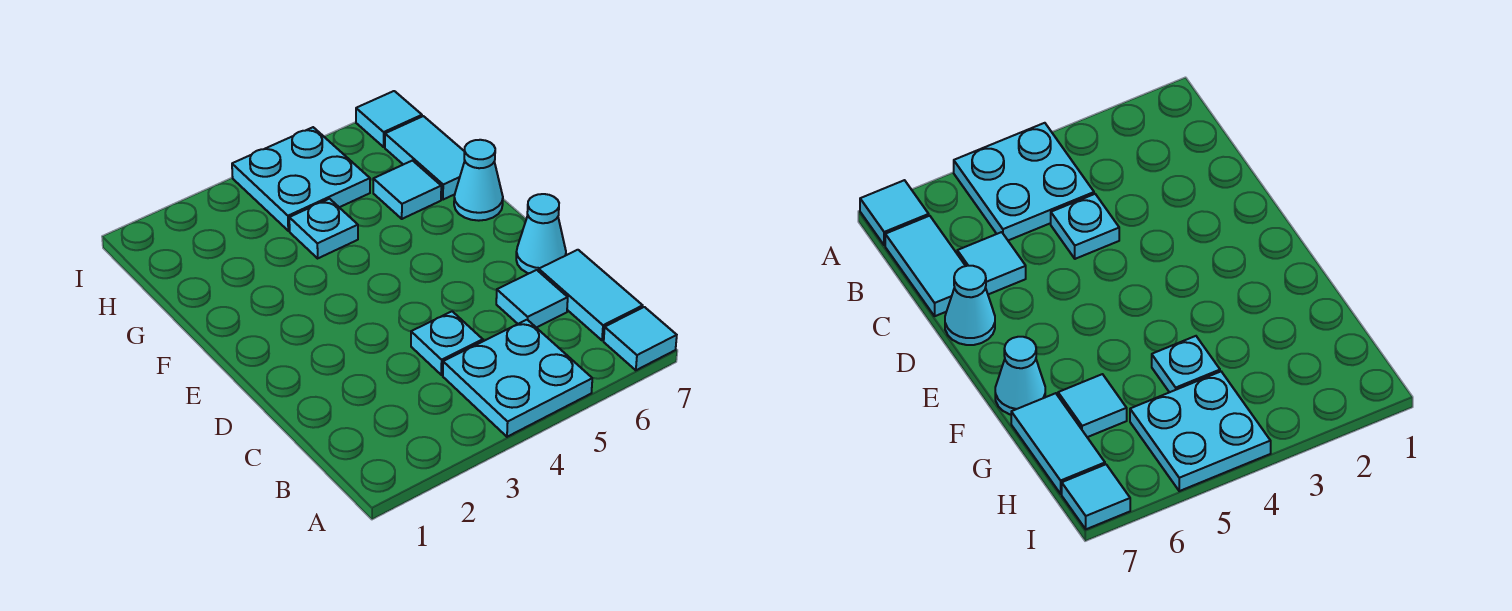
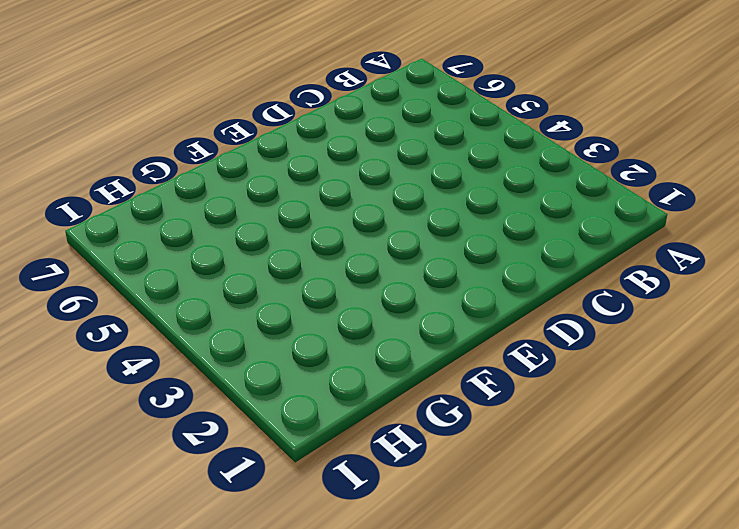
none -> cyan 2x2 plate [443,320,592,437]
none -> cyan 1x1 tile [604,307,677,370]
none -> cyan 1x2 tile [539,250,643,340]

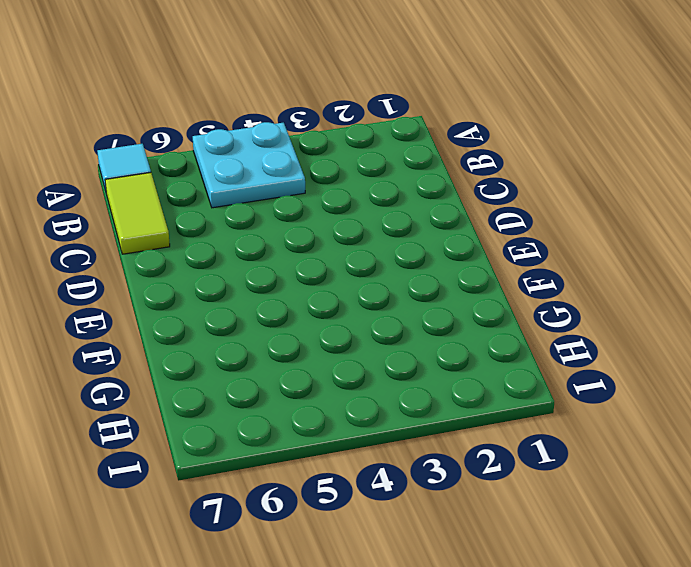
lime 1x2 tile [105,173,170,254] -> cyan 1x2 tile [539,250,643,340]
none -> cyan 1x1 plate [411,311,483,375]
none -> cyan 1x1 tile [496,270,568,328]
none -> cyan 1x1 cone [516,194,566,273]

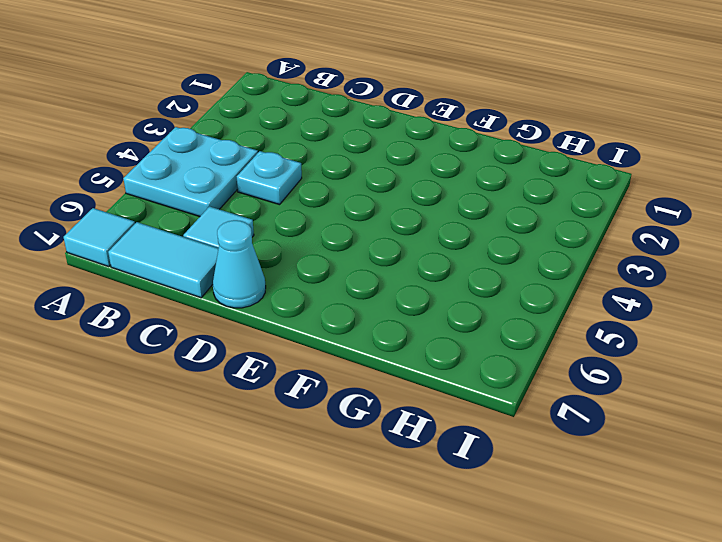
none -> cyan 1x1 cone [454,140,503,221]
none -> cyan 1x1 plate [289,199,358,258]
none -> cyan 1x1 tile [373,161,441,219]

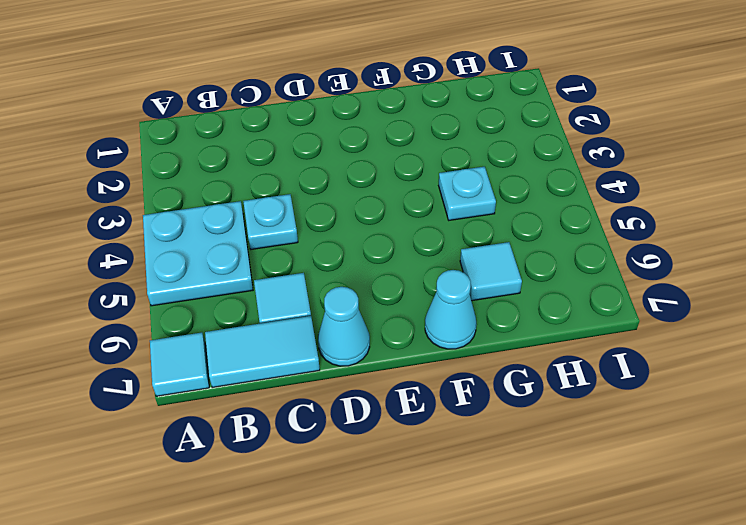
none -> cyan 1x2 tile [385,116,465,200]
none -> cyan 2x2 plate [232,127,370,231]
none -> cyan 1x1 tile [356,91,422,147]

